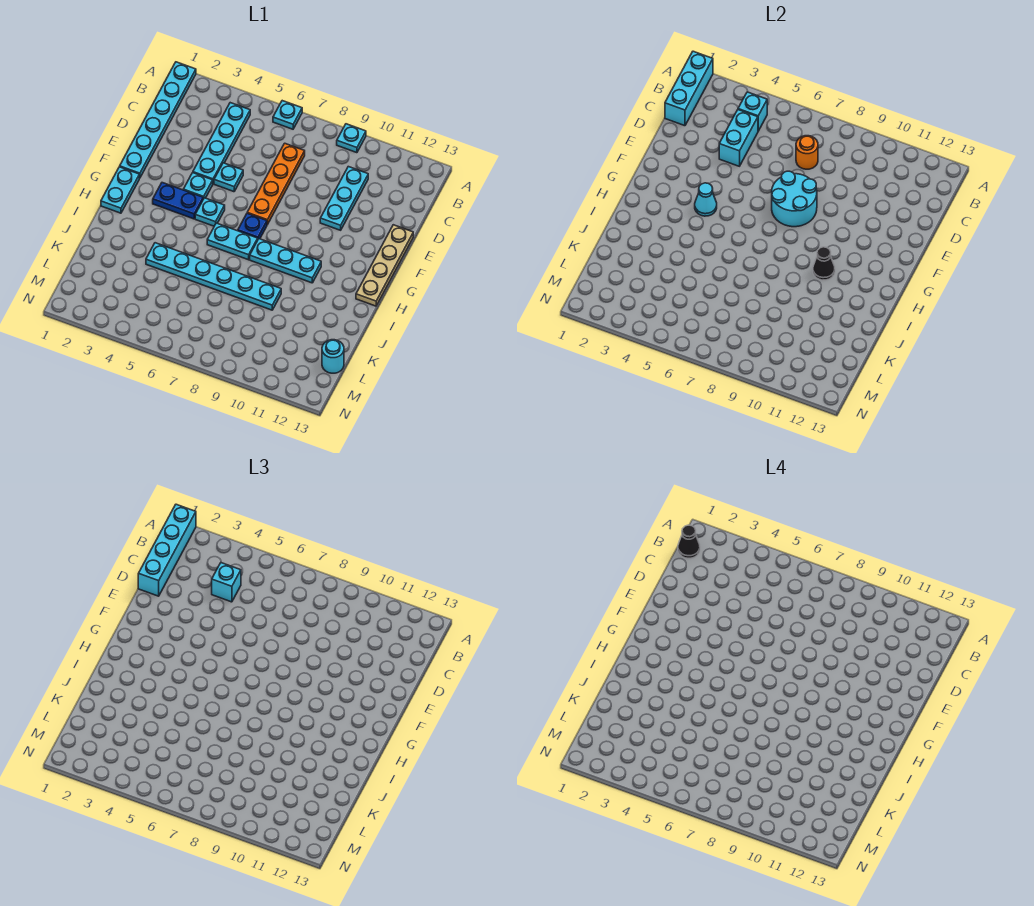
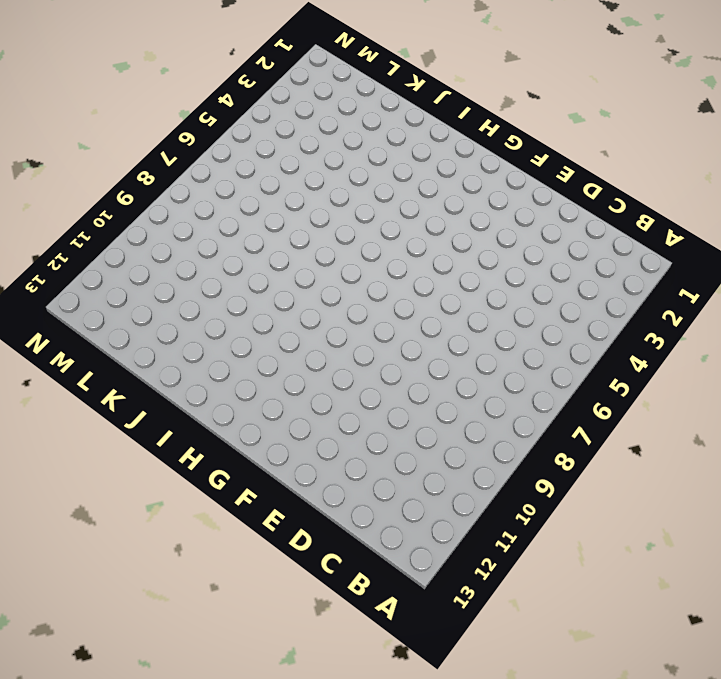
none -> cyan 1x6 plate [120,62,196,178]
none -> cyan 1x1 plate [273,101,302,129]
none -> cyan 1x1 plate [337,124,366,153]

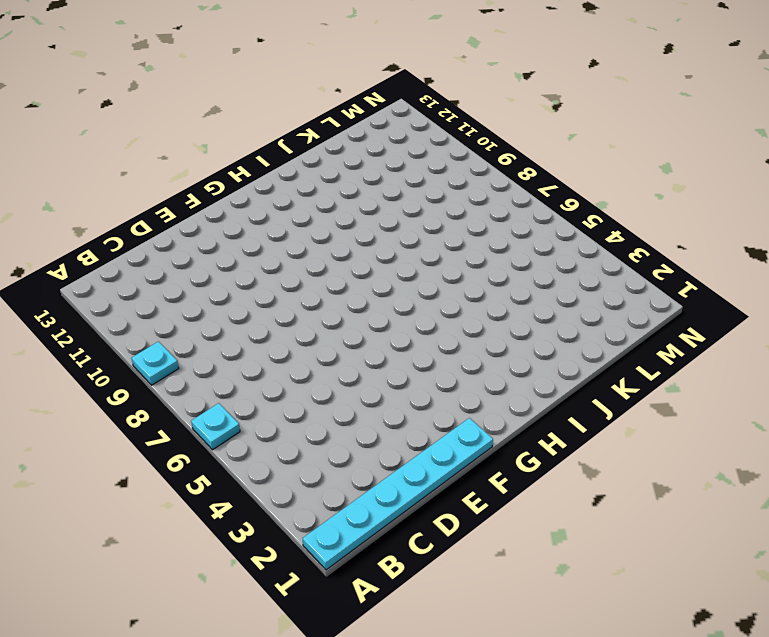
none -> cyan 1x4 plate [193,103,250,183]
none -> orange 1x4 plate [247,143,305,225]
none -> cyan 1x3 plate [320,167,368,230]

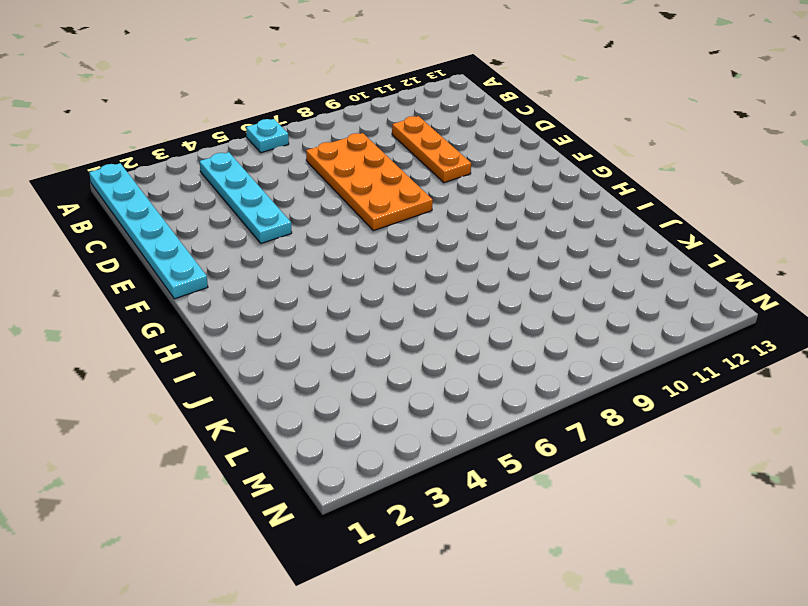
orange 2x4 plate [306,133,433,231] -> orange 1x4 plate [247,143,305,225]
orange 1x3 plate [392,116,471,183] -> cyan 1x3 plate [320,167,368,230]
none -> cyan 1x1 plate [337,124,366,153]
none -> cyan 1x1 plate [214,163,243,192]
none -> tan 1x4 plate [356,225,413,306]

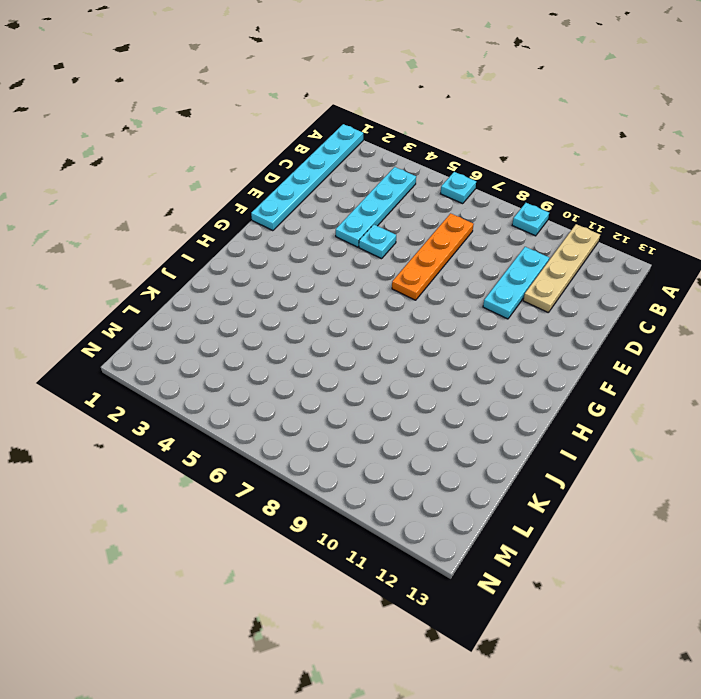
tan 1x4 plate [523,224,600,313] -> tan 1x4 plate moved to [356,225,413,306]
none -> cyan 1x1 plate [183,173,213,199]
none -> cyan 1x2 plate [101,167,139,213]
none -> blue 1x2 plate [153,183,203,219]

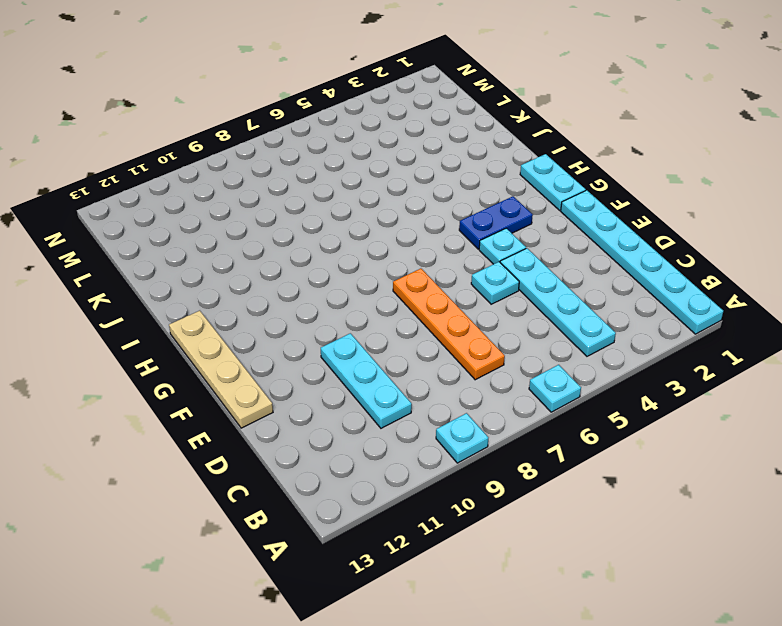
none -> cyan 1x1 plate [195,198,225,226]
none -> blue 1x1 plate [238,213,267,239]
none -> cyan 1x2 plate [207,223,258,260]

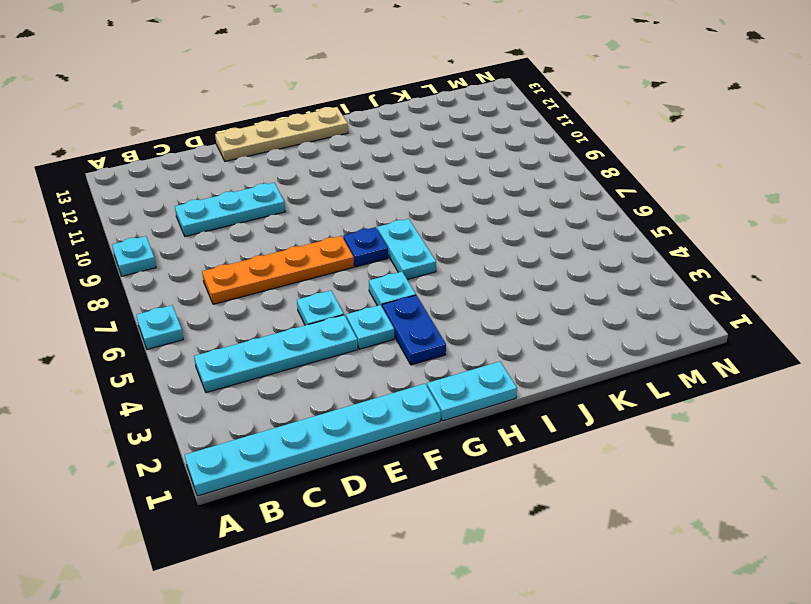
none -> cyan 1x3 plate [250,239,321,283]
none -> cyan 1x6 plate [146,243,281,310]
none -> cyan 1x1 round brick [322,340,344,373]

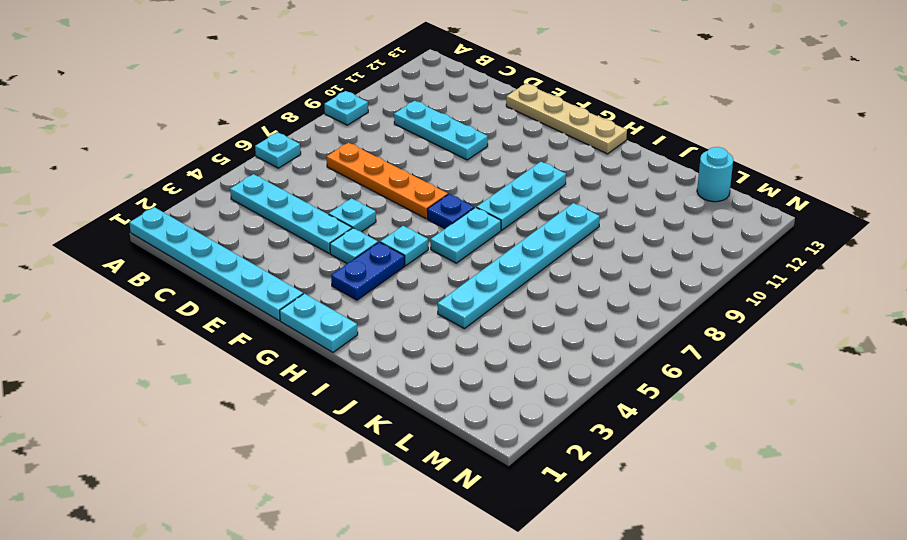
none -> cyan 1x3 brick [665,51,713,126]
none -> cyan 1x1 brick [738,92,767,131]
none -> cyan 1x2 brick [719,110,758,166]

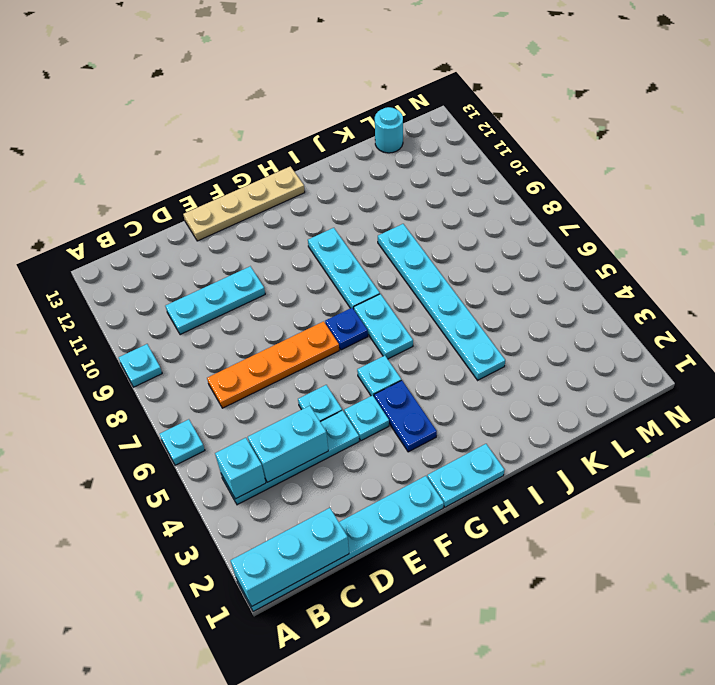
none -> orange 1x1 round brick [796,136,818,169]
none -> cyan 2x2 round brick [772,171,817,227]
none -> cyan 1x1 cone [695,183,717,216]

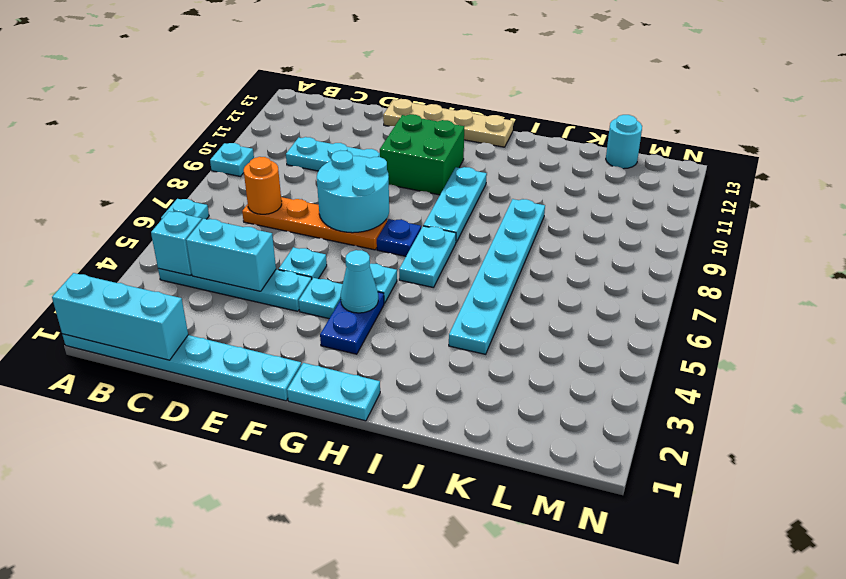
green 2x2 brick [380,114,464,195] -> none
none -> black 1x1 cone [813,247,835,280]
none -> cyan 1x4 brick [138,504,196,596]
none -> cyan 1x1 brick [212,563,241,602]

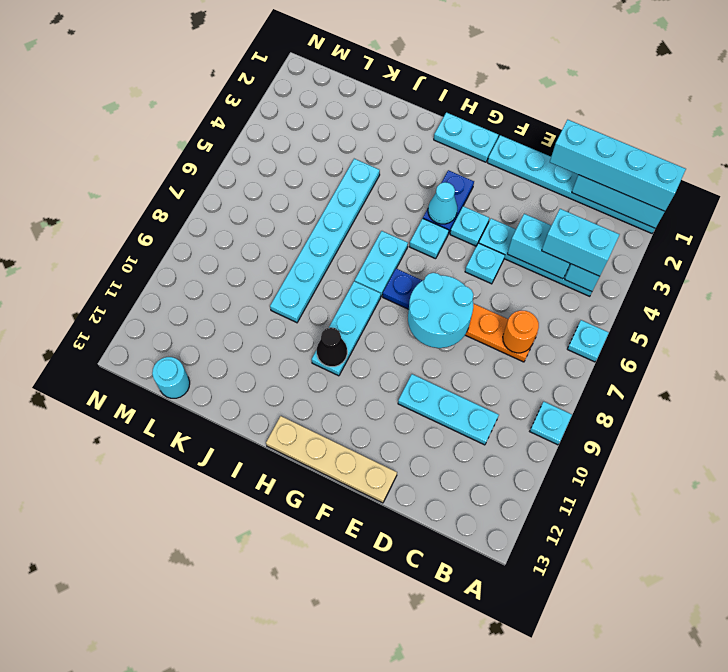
cyan 1x2 brick [542,209,620,276] -> cyan 1x1 brick [212,563,241,602]
none -> black 1x1 cone [678,525,700,558]

